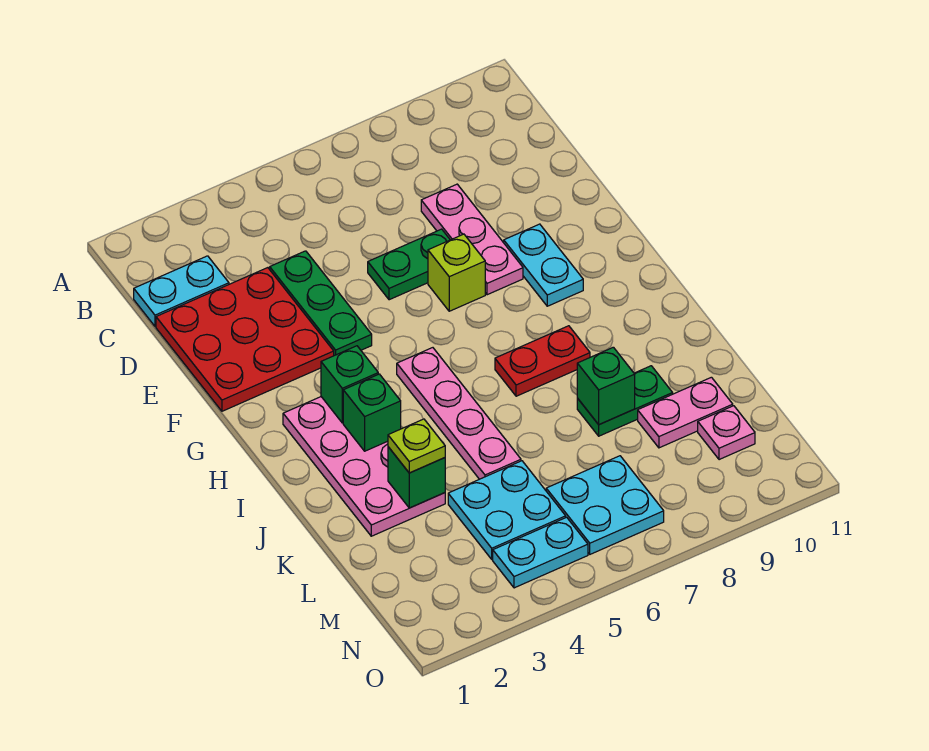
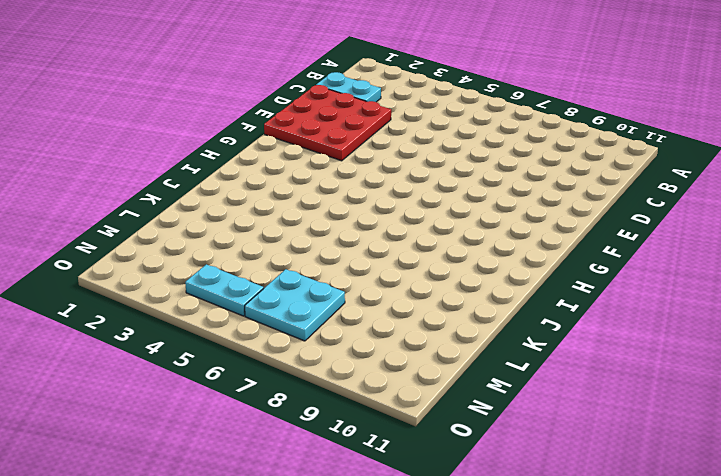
none -> green 1x3 plate [270,251,372,356]
none -> pink 1x3 plate [421,184,523,295]
none -> green 1x2 plate [368,229,450,300]

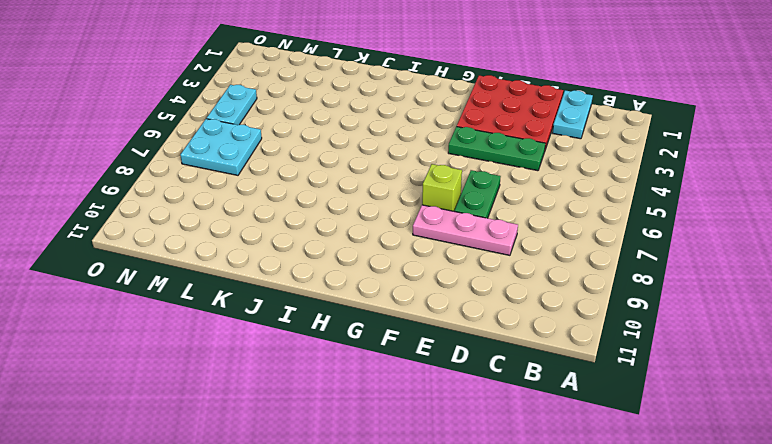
none -> cyan 1x2 plate [504,224,583,306]
none -> pink 2x4 plate [283,397,445,536]
none -> pink 1x4 plate [397,348,521,479]

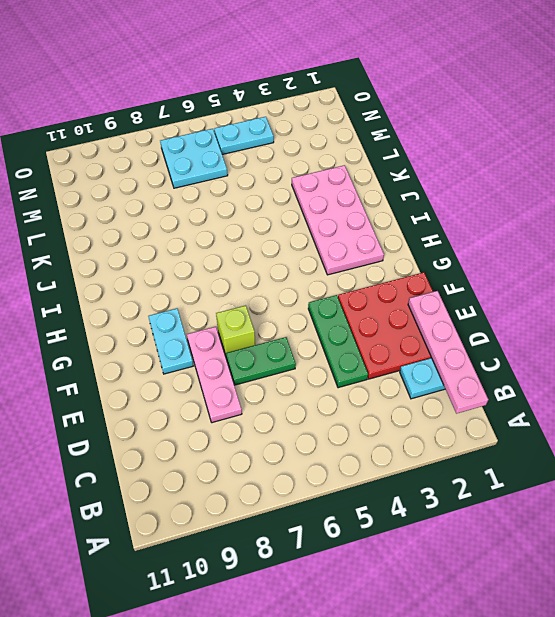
pink 1x4 plate [408,291,488,413] -> pink 1x4 plate moved to [397,348,521,479]
none -> red 1x2 plate [495,326,590,396]
none -> green 1x2 plate [577,366,673,436]
none -> cyan 2x2 plate [448,461,566,559]

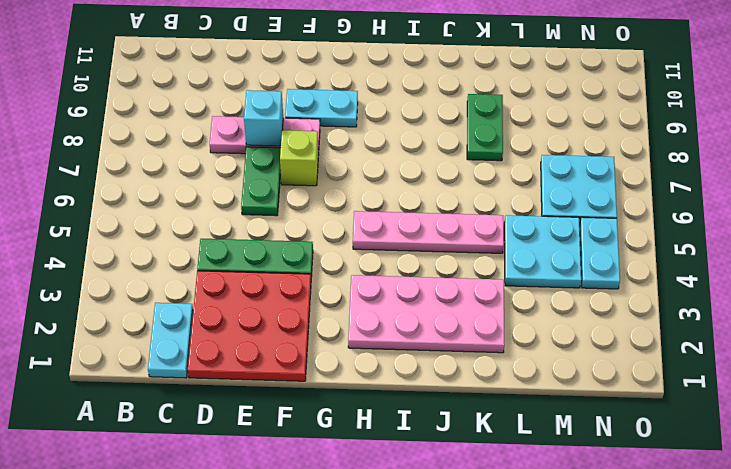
cyan 1x1 brick [244,90,283,146] -> none
none -> red 1x2 plate [495,326,590,396]
none -> pink 1x2 plate [638,377,733,448]
none -> pink 1x1 plate [698,406,755,460]

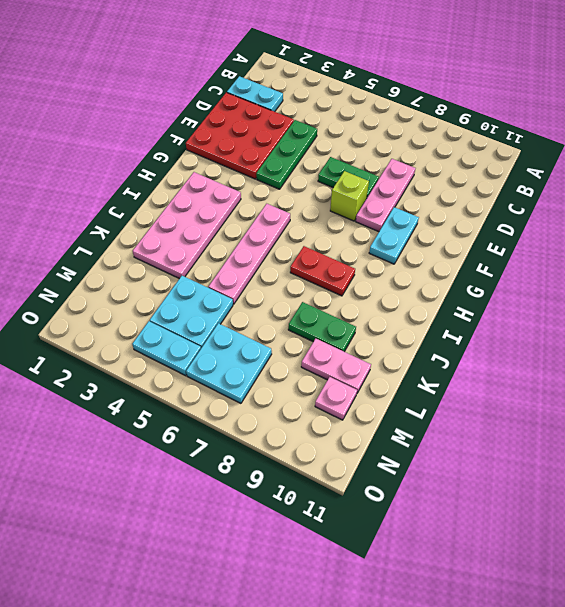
none -> green 1x1 brick [321,346,378,423]
none -> green 1x1 brick [343,374,401,451]
none -> green 1x1 brick [388,447,445,508]

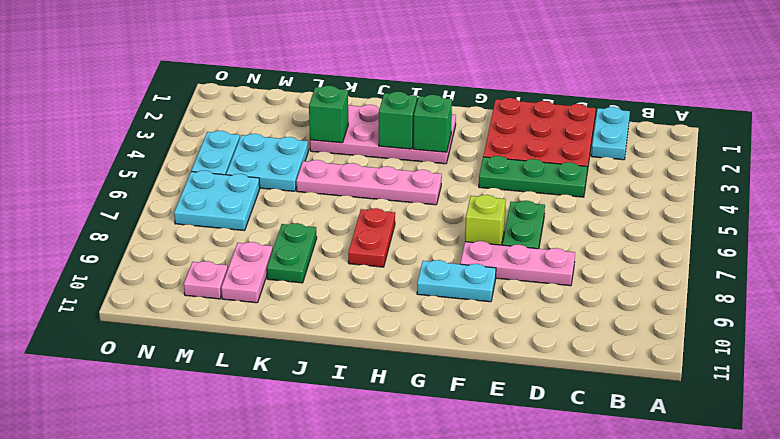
none -> green 1x1 brick [577,347,635,425]
none -> lime 1x1 plate [388,419,445,473]

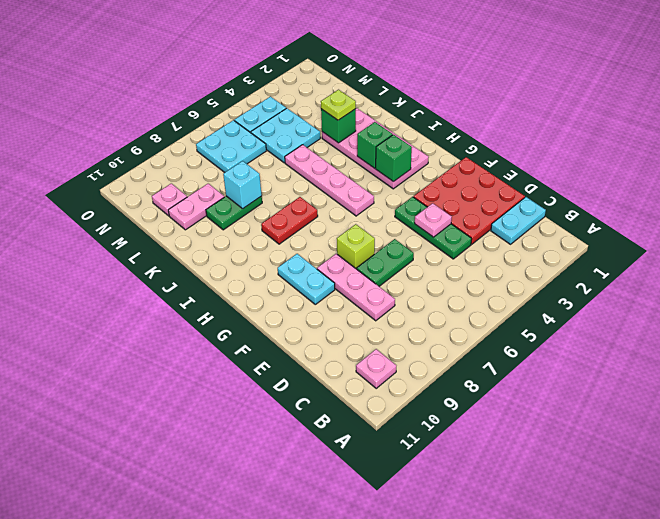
pink 1x1 plate [356,349,396,388] -> none
pink 1x1 plate [415,203,452,237] -> none
cyan 1x1 brick [223,161,262,209] -> green 1x1 brick [577,347,635,425]

